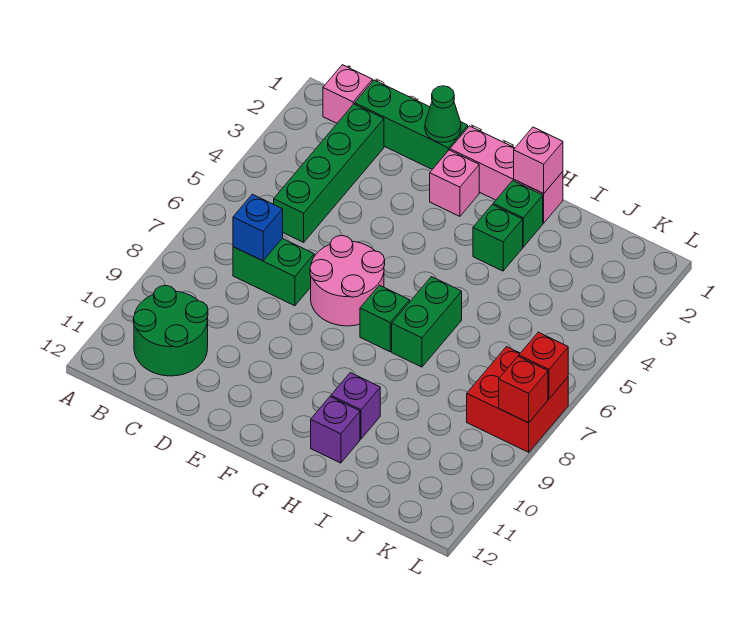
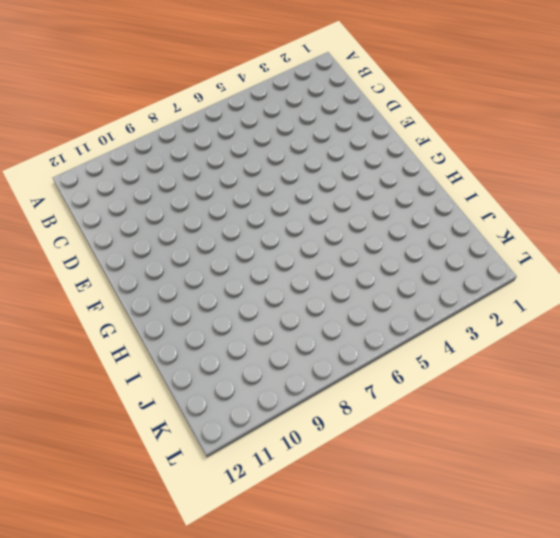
none -> pink 1x1 brick [323,65,373,123]
none -> green 2x2 round brick [133,286,208,376]
none -> green 1x3 brick [355,80,468,169]

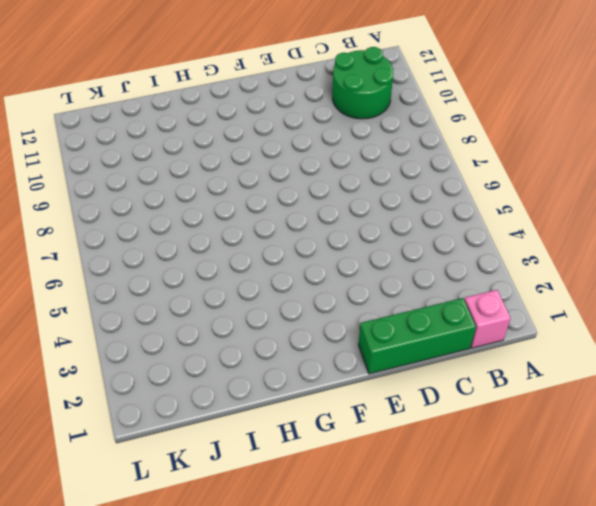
none -> green 1x4 brick [274,104,384,242]
none -> green 1x2 brick [233,238,314,306]
none -> pink 2x2 round brick [310,235,385,326]

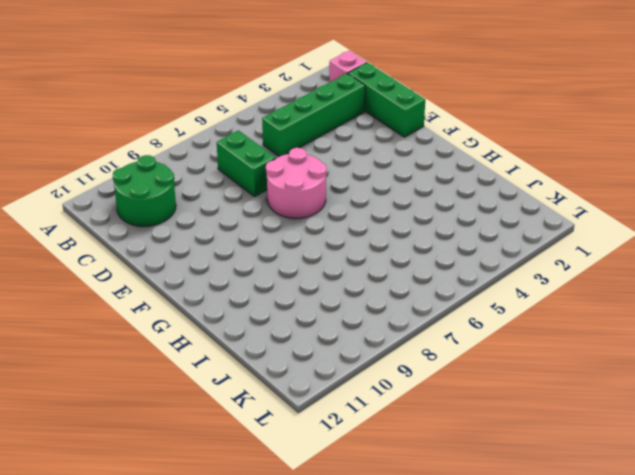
none -> pink 1x3 brick [450,126,563,223]
none -> pink 1x1 brick [430,150,479,216]
none -> green 1x1 brick [360,285,410,352]

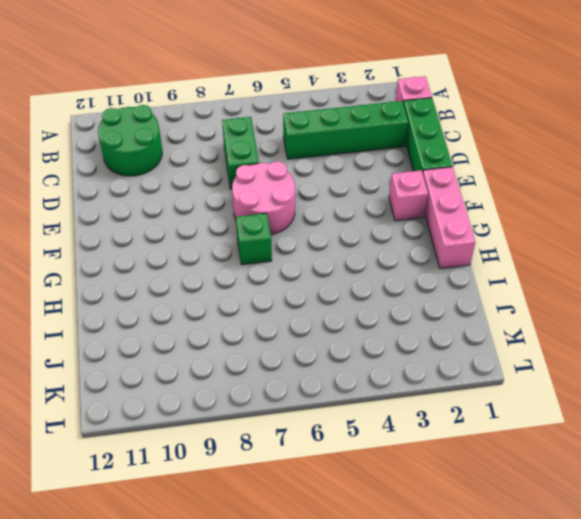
none -> green 1x1 brick [493,181,543,247]
none -> green 1x1 brick [473,205,523,271]
none -> green 1x2 brick [392,277,462,367]

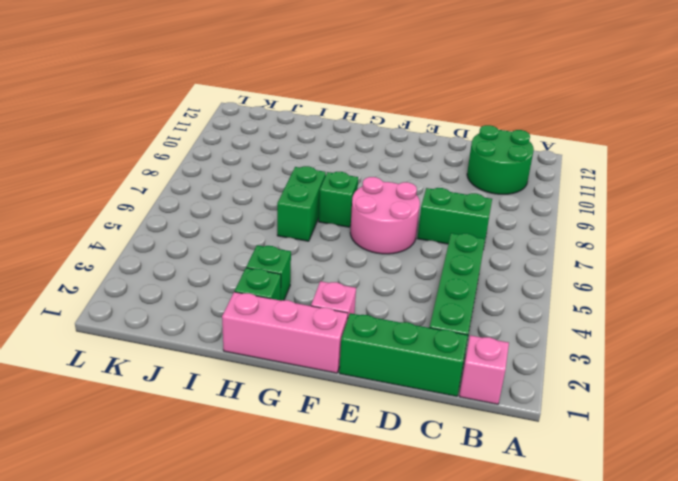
none -> purple 1x1 brick [331,373,380,439]
none -> purple 1x1 brick [311,397,360,463]
none -> red 2x2 brick [467,347,568,452]

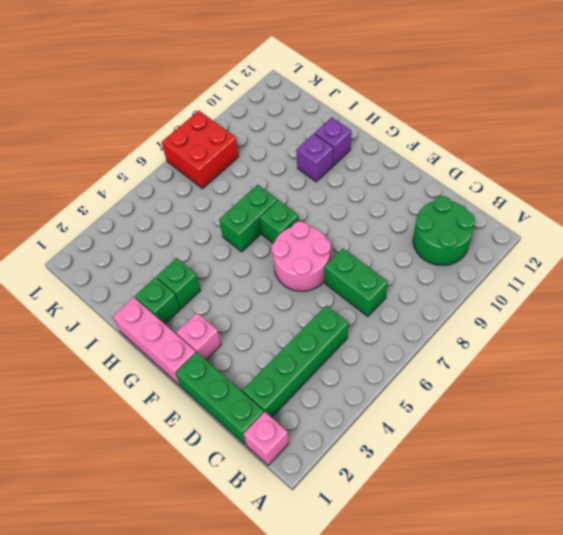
none -> blue 1x1 brick [233,194,283,261]
none -> green 1x1 cone [425,86,461,142]
none -> pink 1x1 brick [514,127,563,194]

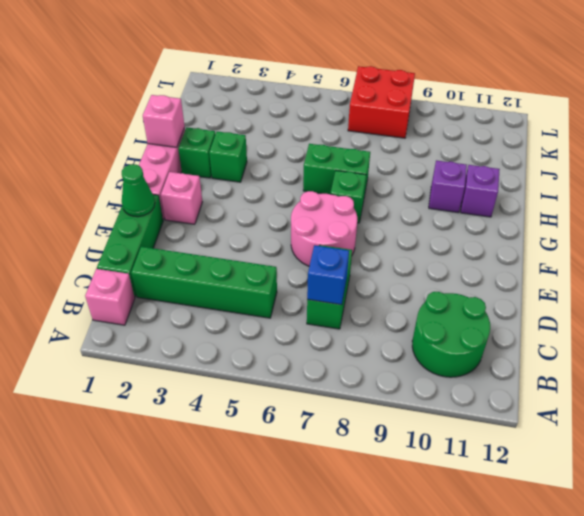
none -> red 1x1 brick [519,332,568,399]
none -> red 1x1 brick [499,356,548,423]

